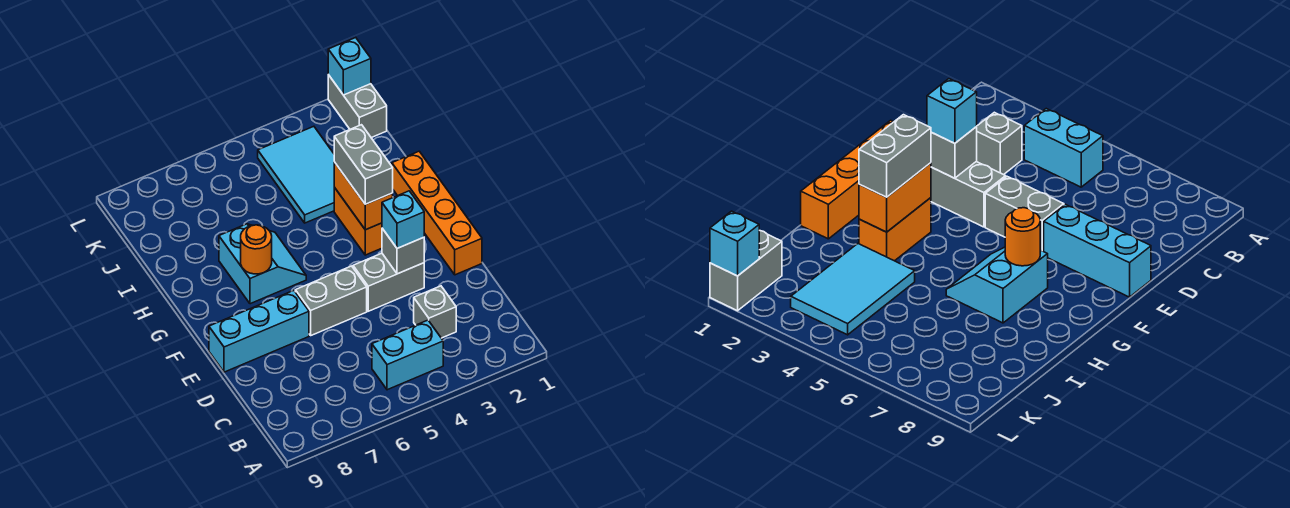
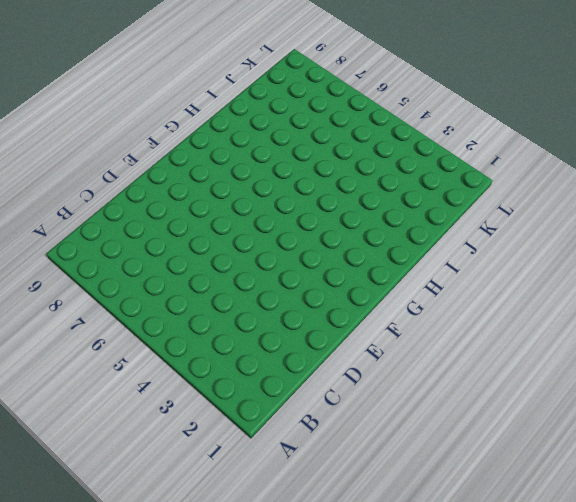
none -> cyan 1x2 brick [372,320,443,390]
none -> grey 1x1 brick [414,286,456,338]
none -> orange 1x4 brick [392,151,482,275]

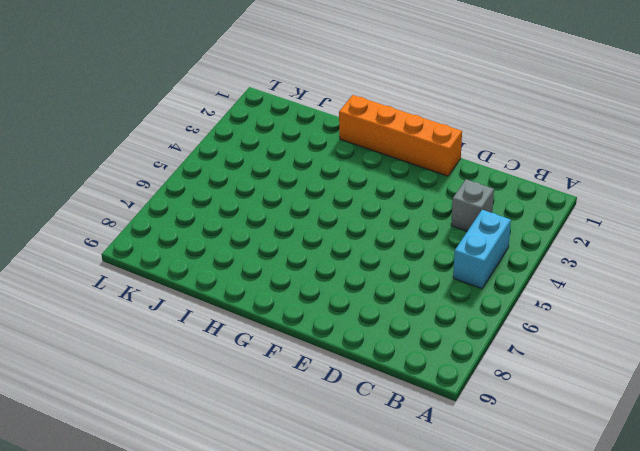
none -> grey 1x2 brick [353,253,424,311]
none -> grey 1x2 brick [295,266,367,335]
none -> cyan 1x3 brick [209,290,309,372]

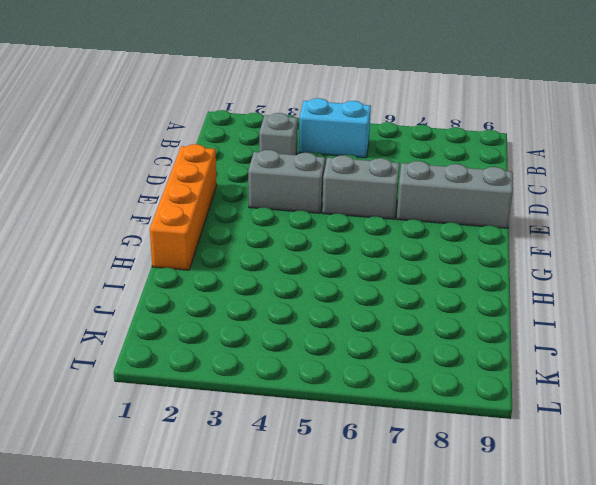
grey 1x3 brick [397,161,513,228] -> cyan 1x3 brick [209,290,309,372]
none -> orange 1x2 brick [334,188,382,255]
none -> cyan 2x2 slope [219,224,306,304]
none -> cyan 2x3 tile [258,126,335,223]

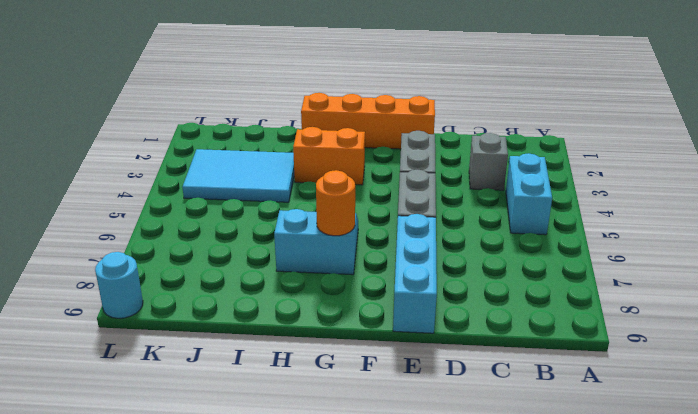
cyan 1x1 round brick [95,252,143,318] -> none
none -> grey 1x2 brick [328,75,387,138]
none -> grey 1x1 brick [382,228,424,274]
none -> orange 1x2 brick [334,162,393,230]

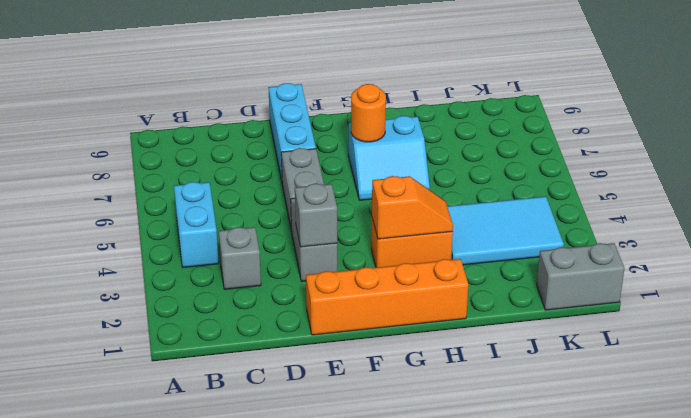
orange 1x2 slope [372,176,453,239] -> orange 1x2 brick [334,162,393,230]
none -> cyan 1x1 brick [328,38,371,95]
none -> cyan 1x1 brick [382,191,424,248]
none -> grey 1x2 brick [334,125,393,204]

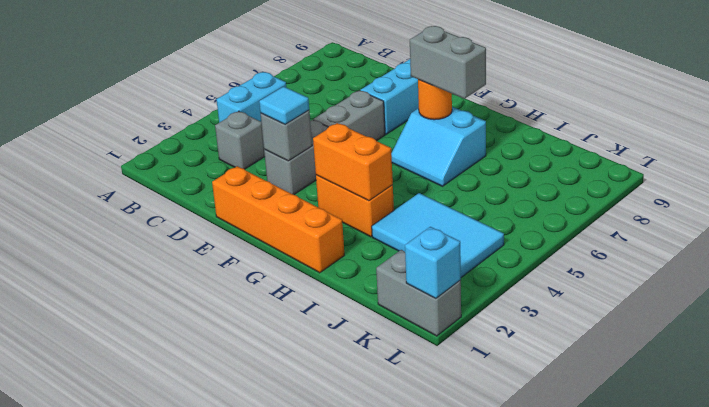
cyan 1x1 tile [259,87,309,124] -> cyan 1x1 brick [382,191,424,248]
grey 1x2 brick [410,26,486,99] -> grey 1x2 brick moved to [334,125,393,204]

